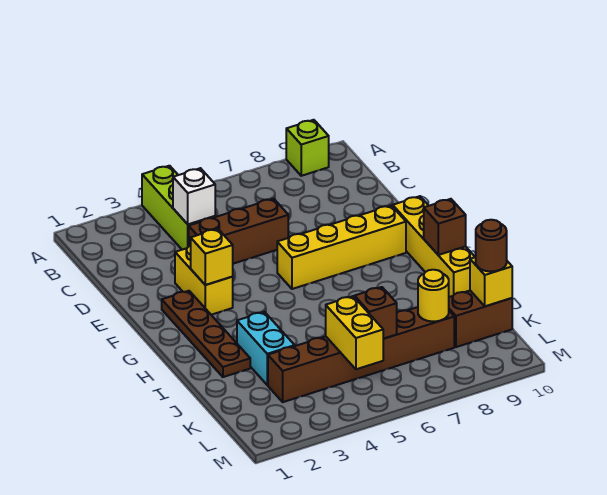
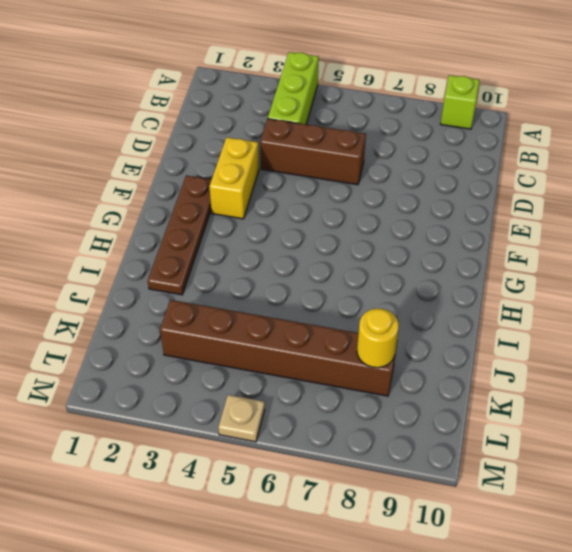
tan 1x1 plate [218,395,265,442] -> none
none -> yellow 1x4 brick [277,206,406,289]
none -> yellow 1x4 brick [392,196,475,297]
none -> cyan 1x2 brick [237,312,295,385]

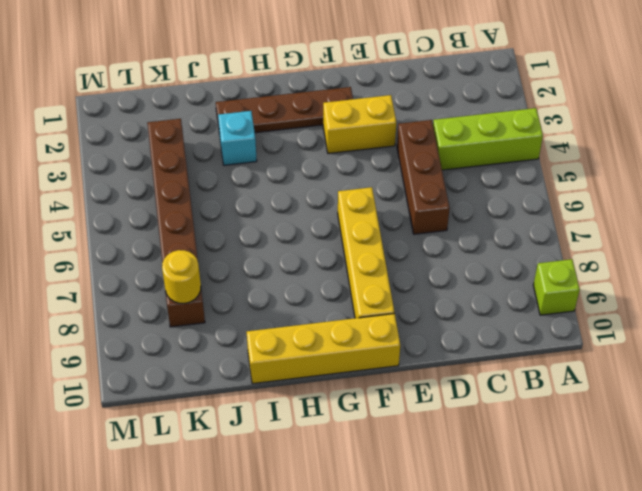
cyan 1x1 brick [218,111,257,165] -> cyan 1x2 brick [237,312,295,385]
none -> brown 1x2 brick [449,291,512,347]
none -> white 1x1 brick [173,168,215,224]
none -> yellow 1x1 brick [191,229,233,285]

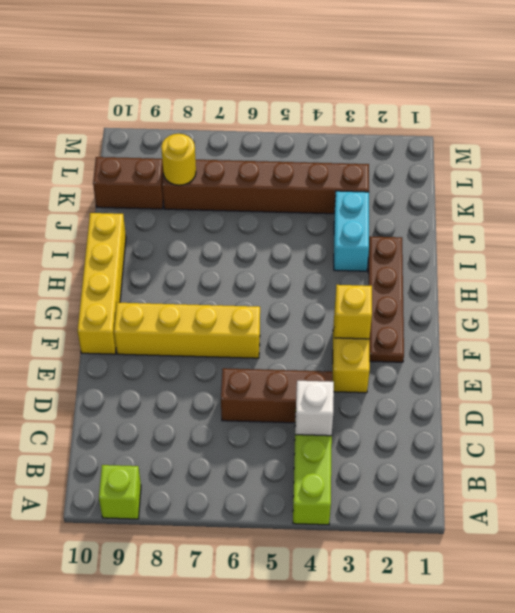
none -> brown 1x1 brick [424,199,466,255]
none -> yellow 1x2 brick [326,296,383,369]
none -> brown 1x1 brick [355,287,397,339]

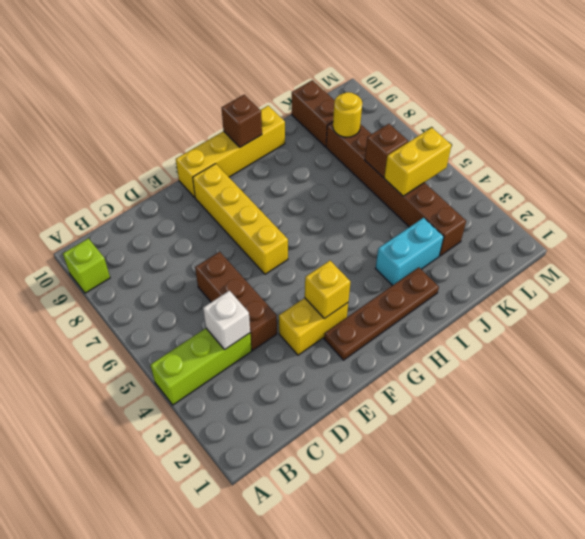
none -> yellow 1x1 brick [470,257,512,306]
none -> brown 1x1 round brick [476,220,507,271]

